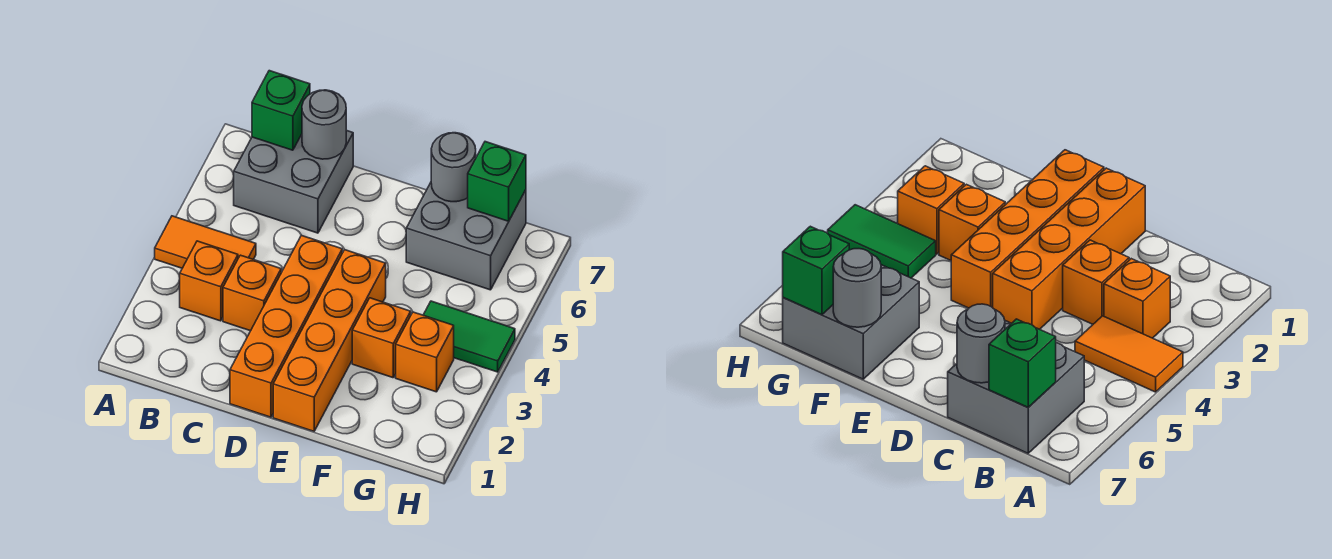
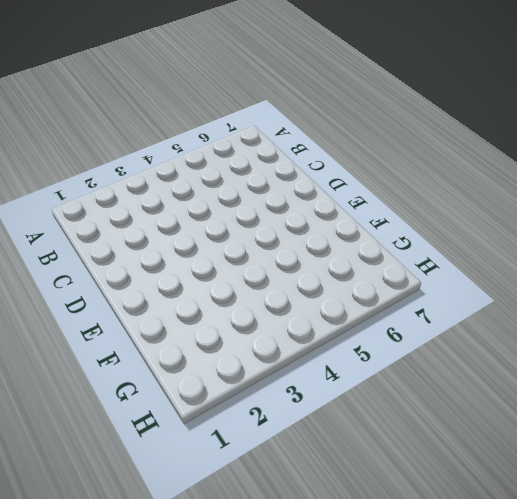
none -> orange 1x2 tile [155,216,256,268]
none -> orange 1x1 brick [180,241,238,321]
none -> grey 2x2 brick [234,130,353,233]

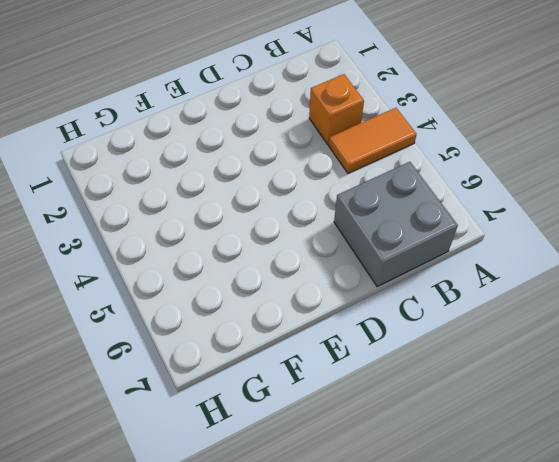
none -> orange 1x1 brick [223,255,281,331]
none -> orange 1x4 brick [230,235,342,417]
none -> orange 1x4 brick [273,250,386,431]

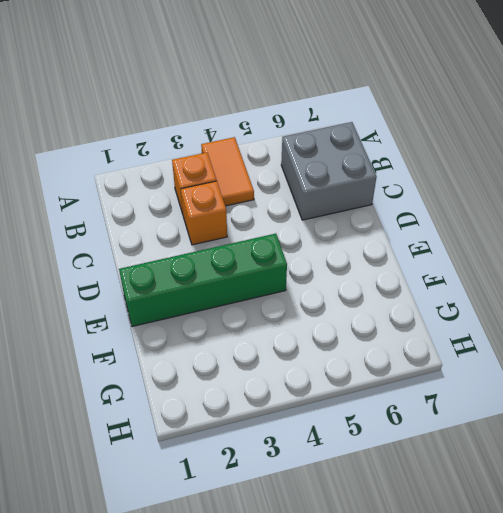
green 1x4 brick [119,234,287,327] -> orange 1x4 brick [273,250,386,431]
none -> orange 1x4 brick [230,235,342,417]
none -> orange 1x1 brick [352,298,411,378]
none -> grey 2x2 brick [406,183,526,290]

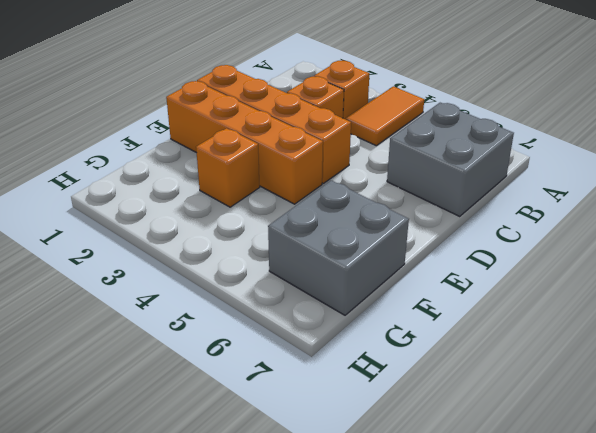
none -> orange 1x1 brick [396,312,454,392]
none -> green 1x2 tile [424,301,515,372]
none -> green 1x1 brick [252,71,310,150]

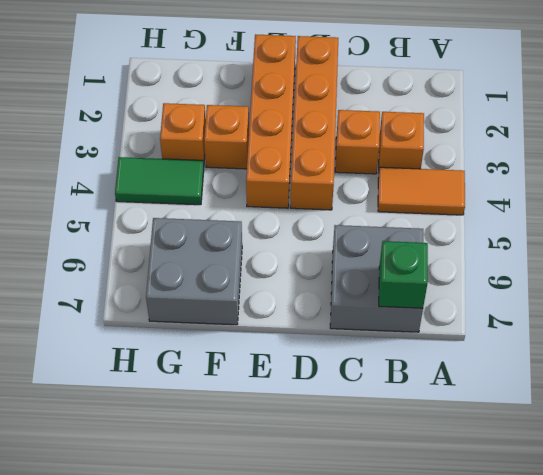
none -> grey 1x1 round brick [302,90,346,159]
none -> grey 1x1 round brick [431,133,476,202]
none -> green 1x1 brick [468,142,526,221]

